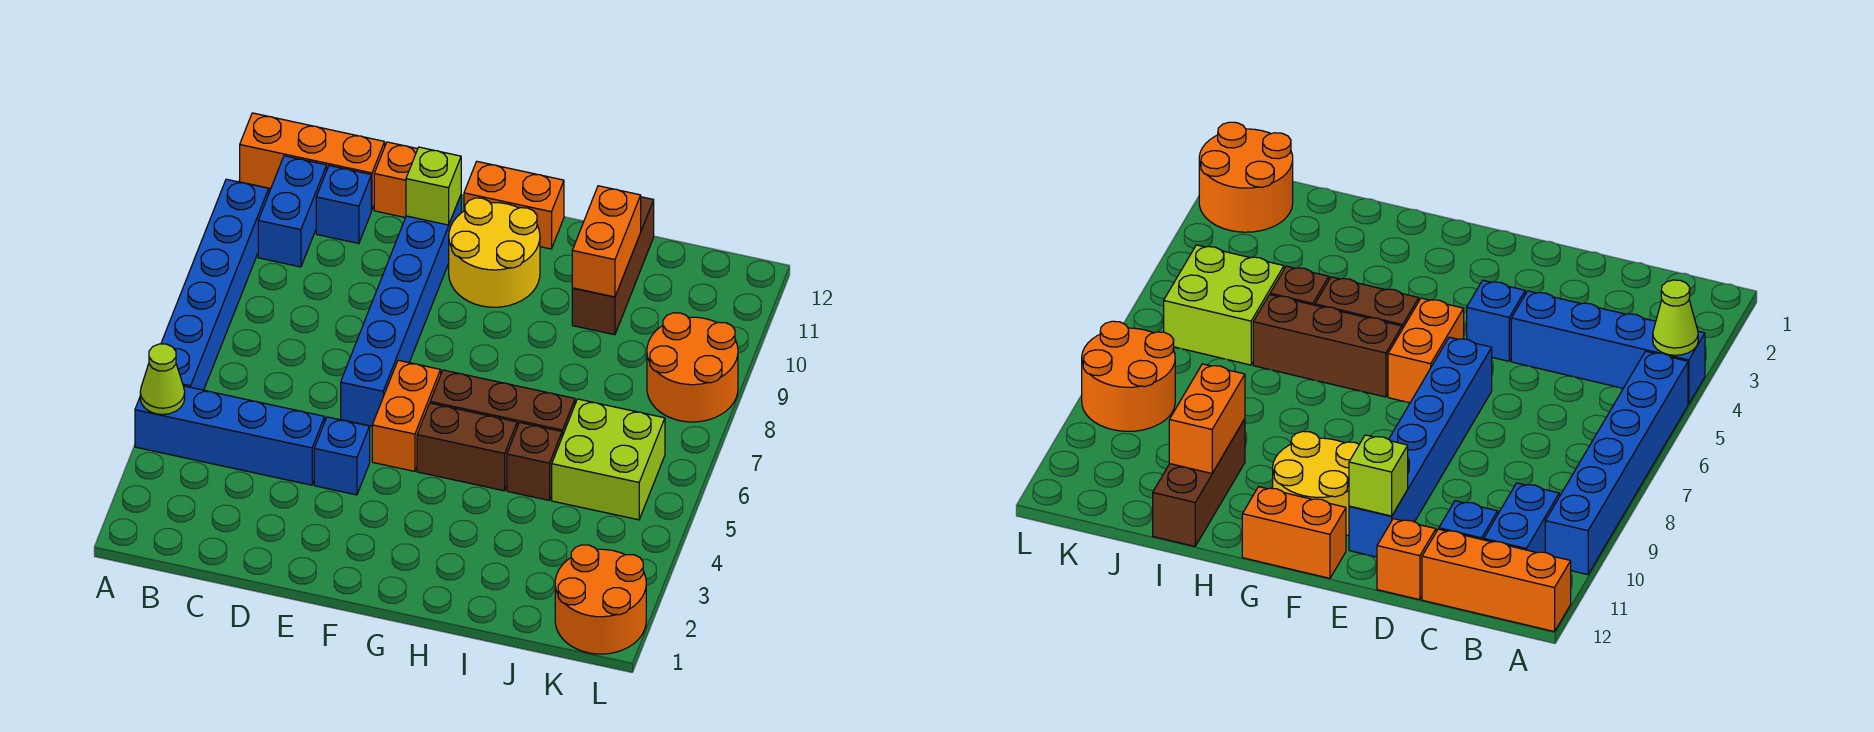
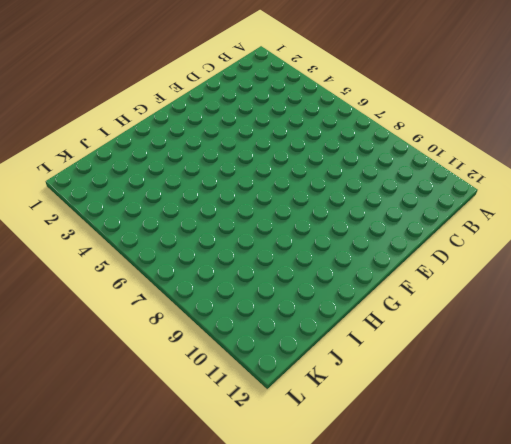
none -> blue 1x4 brick [135,386,325,485]
none -> blue 1x6 brick [161,179,269,390]
none -> orange 1x3 brick [240,113,385,210]

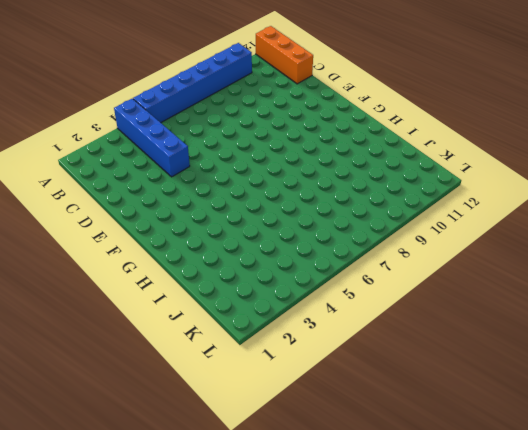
none -> blue 1x2 brick [258,156,327,267]
none -> blue 1x1 brick [316,166,371,243]
none -> orange 1x1 brick [374,142,417,218]

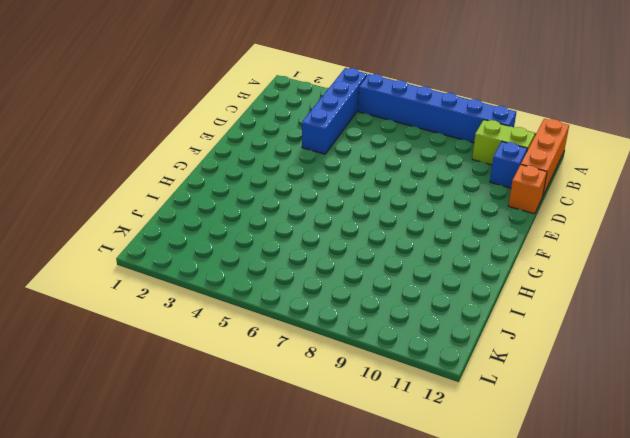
lime 1x2 brick [472,120,535,165] -> blue 1x2 brick [258,156,327,267]
none -> blue 1x1 brick [314,417,370,495]
none -> blue 1x6 brick [341,195,461,426]
none -> orange 1x2 brick [372,360,441,471]

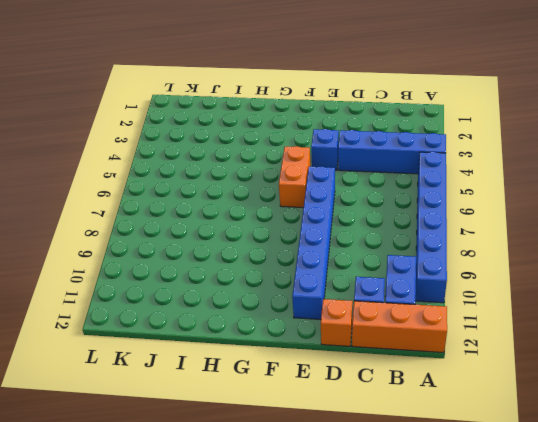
none -> yellow 2x2 round brick [449,198,540,307]
none -> orange 1x2 brick [464,162,564,249]
none -> brown 1x2 brick [417,403,517,491]

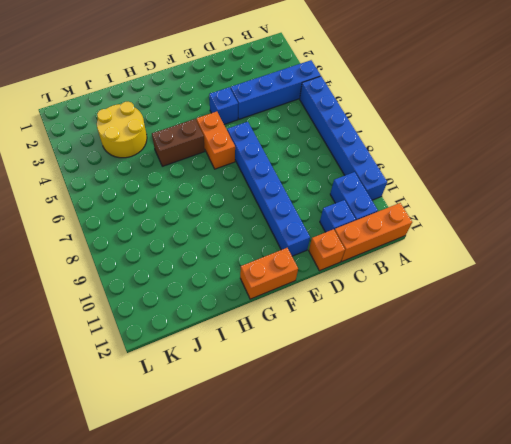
yellow 2x2 round brick [97,102,147,158] -> yellow 2x2 round brick moved to [449,198,540,307]
none -> brown 1x3 brick [430,370,575,436]
none -> brown 1x1 brick [507,423,562,500]
none -> brown 1x3 brick [572,197,654,335]

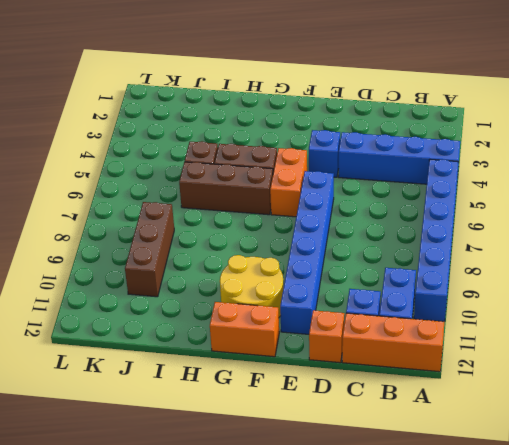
brown 1x3 brick [125,202,174,297] -> brown 1x3 brick moved to [572,197,654,335]
none -> lime 2x2 brick [552,399,665,520]
none -> orange 2x2 round brick [555,545,646,654]
none -> orange 2x2 round brick [647,313,738,422]

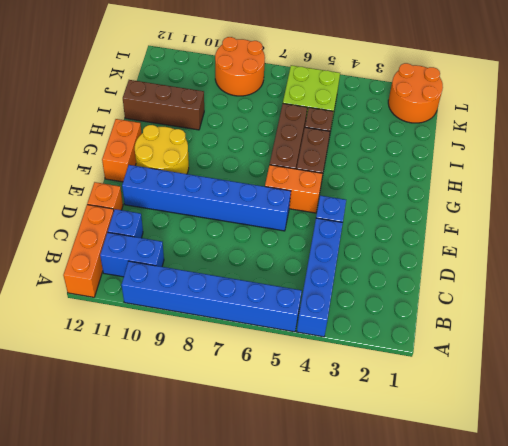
none -> lime 1x1 cone [140,344,185,415]
none -> lime 1x1 brick [406,147,461,225]
none -> orange 1x2 brick [572,186,641,297]

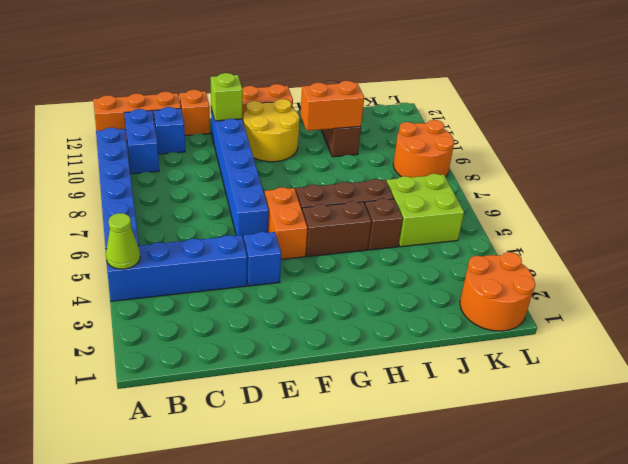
orange 1x2 brick [300,81,364,131] -> orange 1x2 brick turned to [572,186,641,297]

